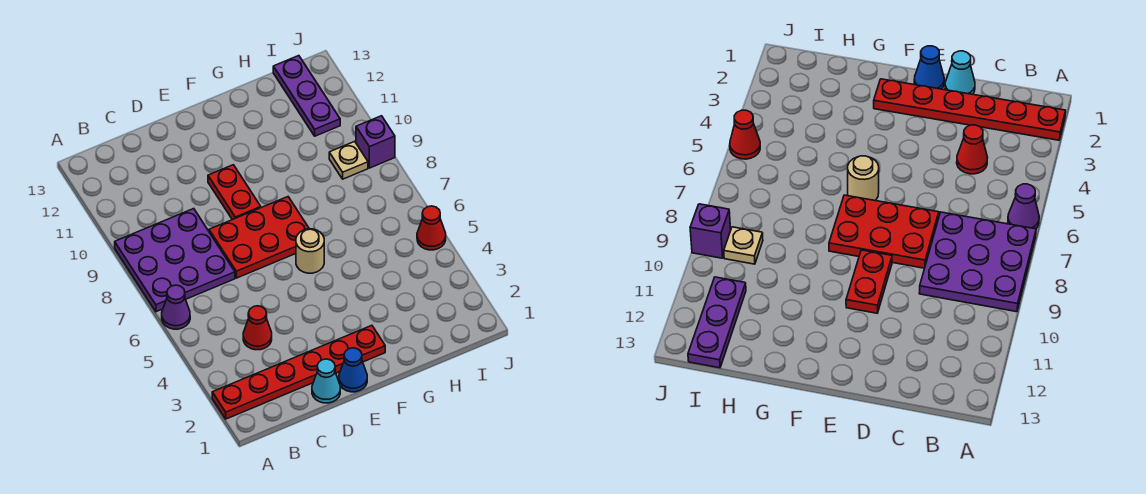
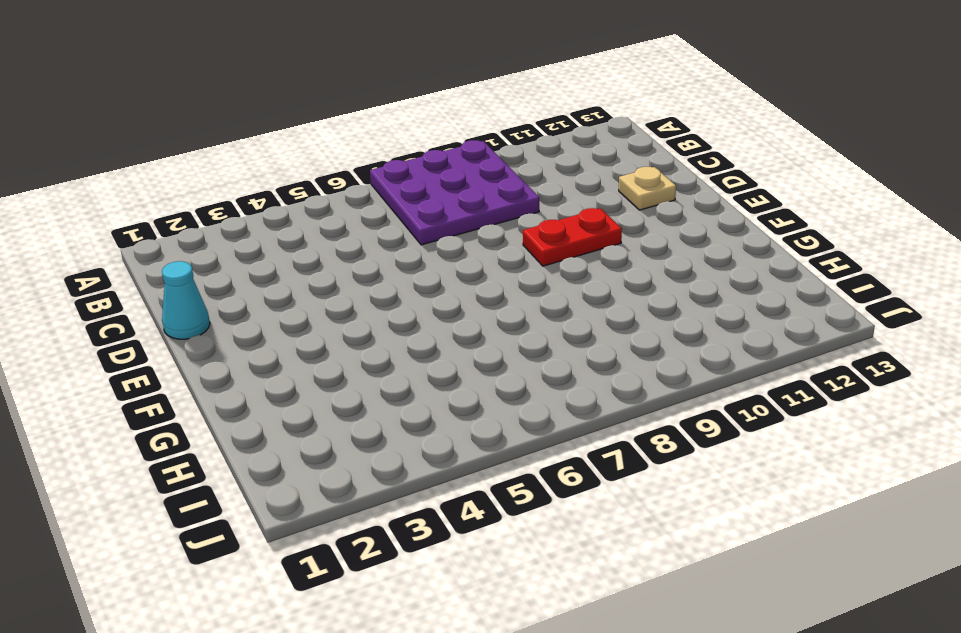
tan 1x1 plate [619,167,676,210] -> tan 1x1 plate moved to [329,141,368,179]
none -> red 1x6 plate [212,325,385,419]
none -> purple 1x1 cone [162,285,190,329]
none -> red 1x1 cone [243,306,272,350]

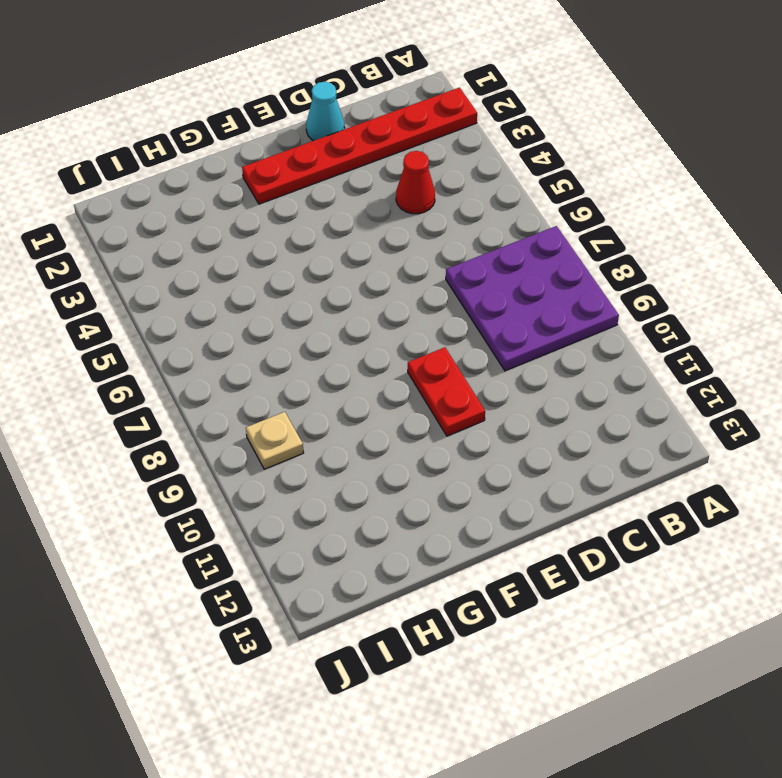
none -> purple 1x1 cone [162,285,190,329]
none -> red 2x3 plate [209,197,309,278]
none -> blue 1x1 cone [339,348,367,392]

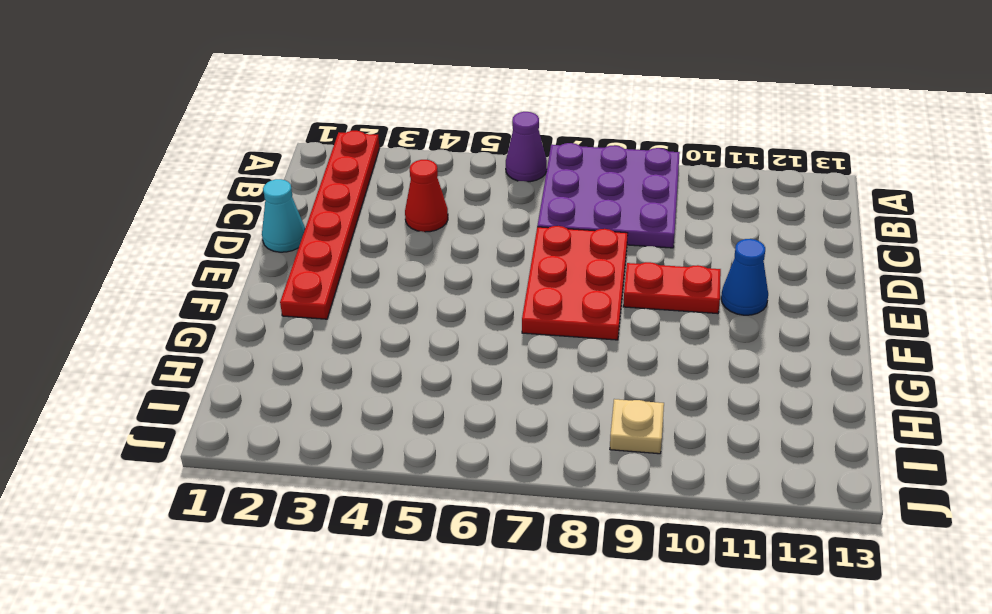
blue 1x1 cone [721,239,768,315] -> blue 1x1 cone moved to [339,348,367,392]
none -> tan 1x1 round brick [296,229,324,273]
none -> purple 1x3 plate [273,56,340,136]
none -> red 1x1 cone [417,206,446,250]

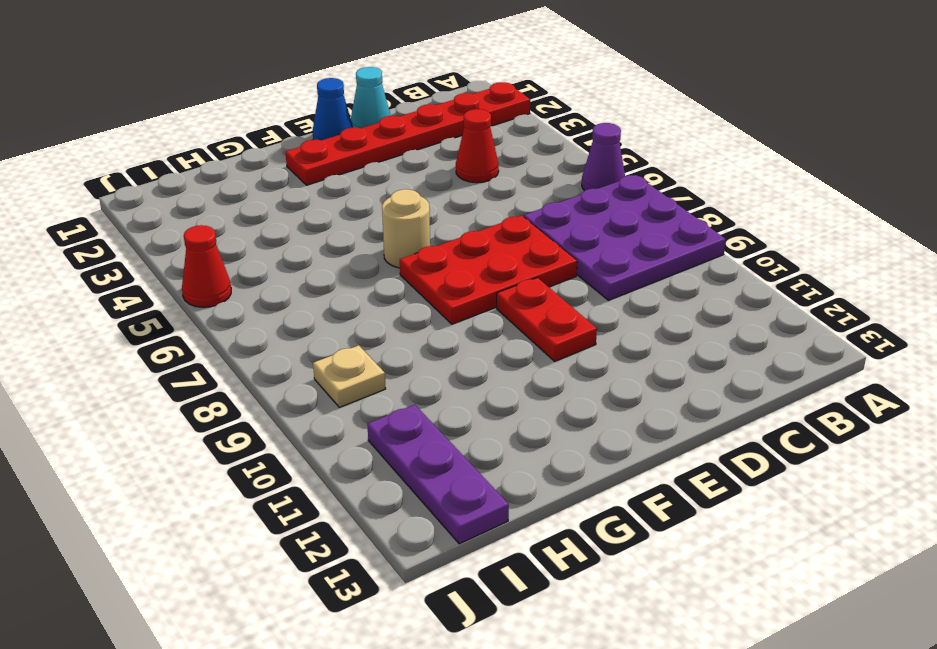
none -> purple 1x1 brick [356,116,395,168]

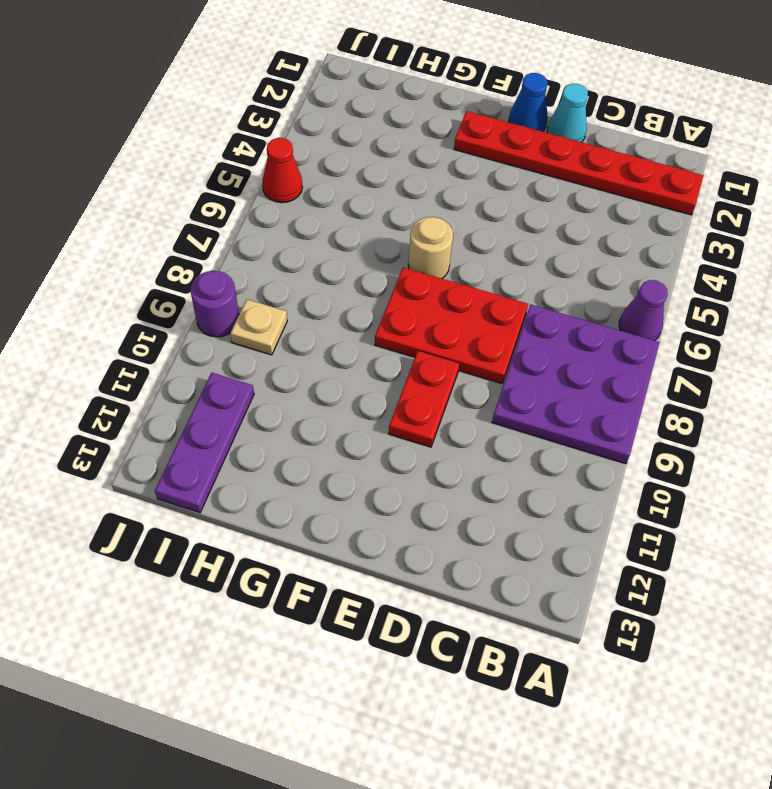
purple 1x1 round brick [191,271,239,337] -> purple 1x1 brick [356,116,395,168]
none -> red 1x1 cone [243,306,272,350]

